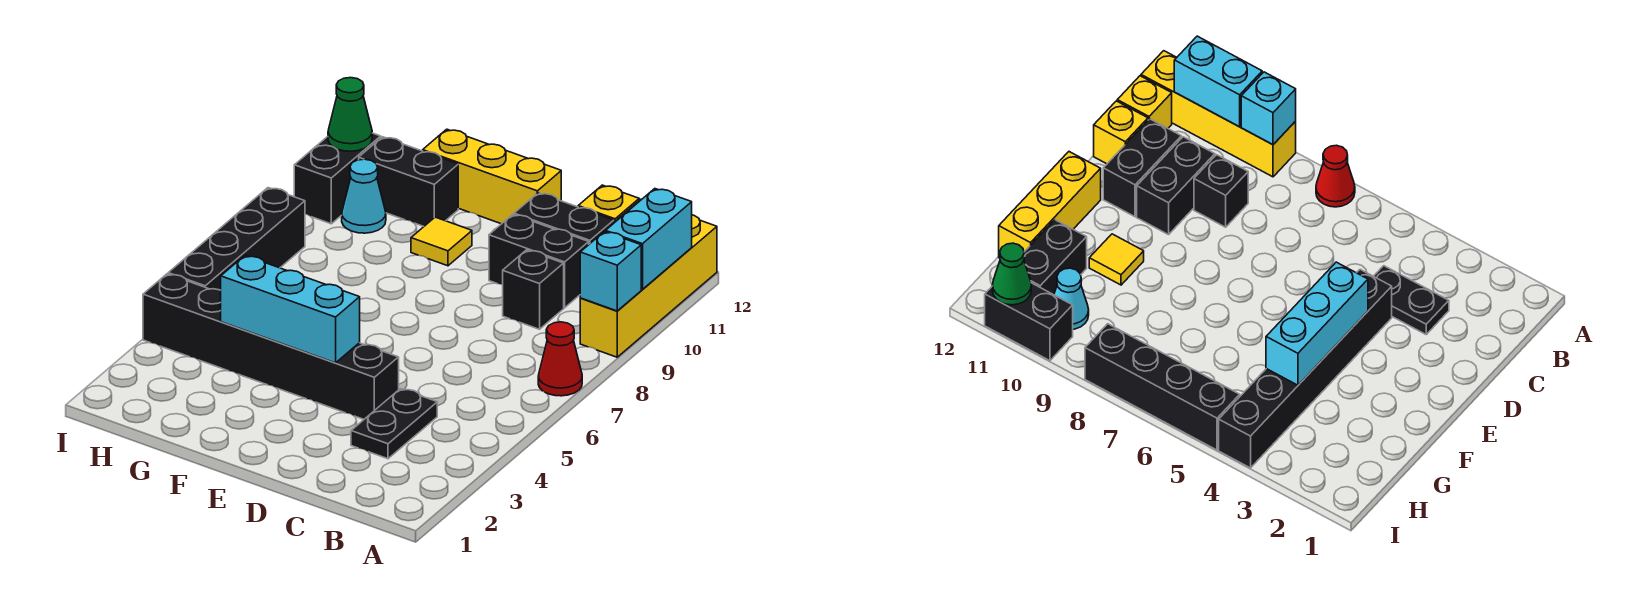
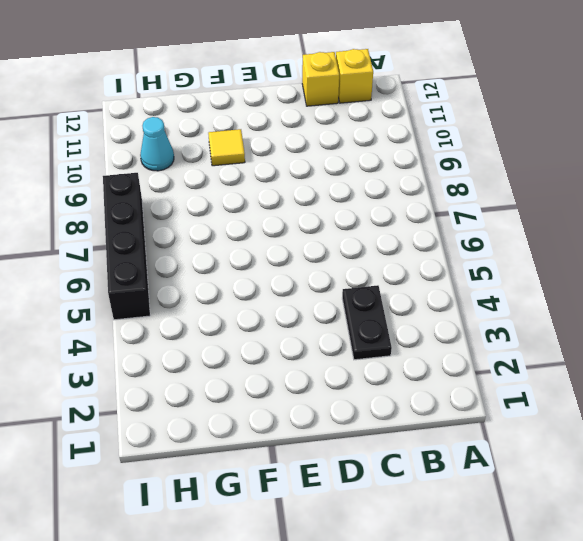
none -> red 1x1 cone [538,322,582,396]
none -> yellow 1x4 brick [580,215,717,357]
none -> black 1x1 brick [503,250,564,329]

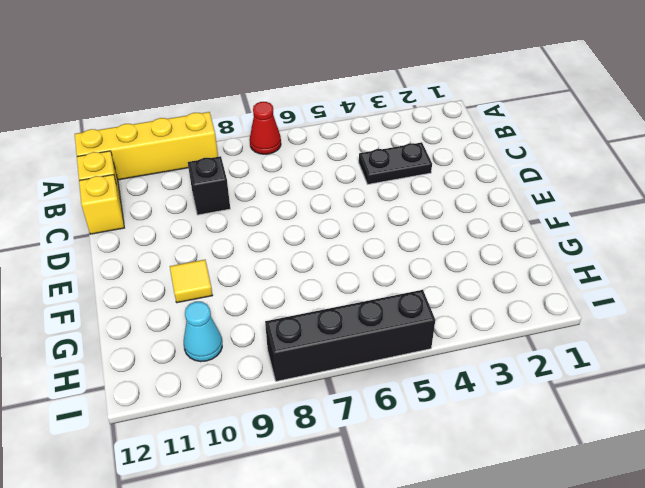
none -> black 1x2 brick [489,214,589,308]
none -> black 1x2 brick [514,193,614,244]
none -> black 1x6 brick [143,274,399,419]

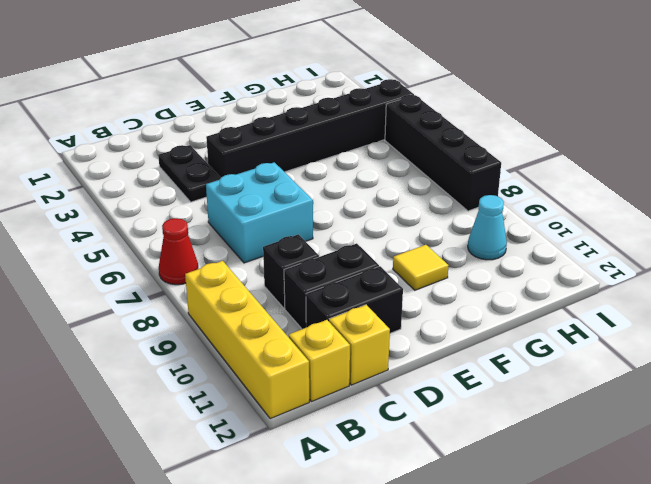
cyan 2x2 brick [206,162,313,263] -> none
none -> yellow 1x3 brick [423,129,561,224]
none -> black 1x2 brick [359,137,458,226]
none -> black 1x2 brick [294,133,381,224]

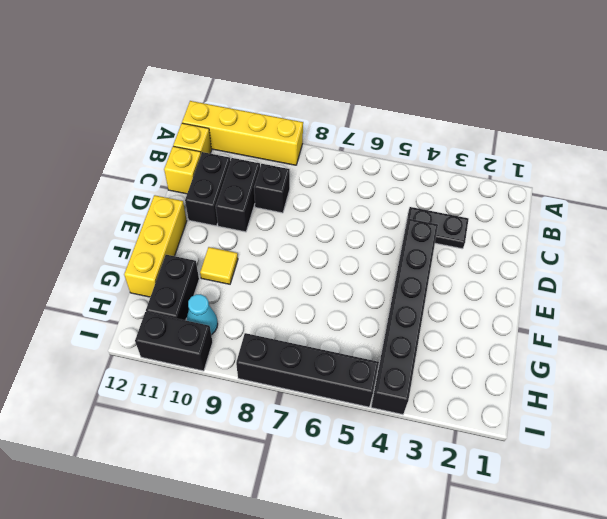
none -> red 1x1 cone [538,322,582,396]
none -> cyan 1x1 brick [580,232,641,311]
none -> cyan 1x2 brick [606,189,692,289]

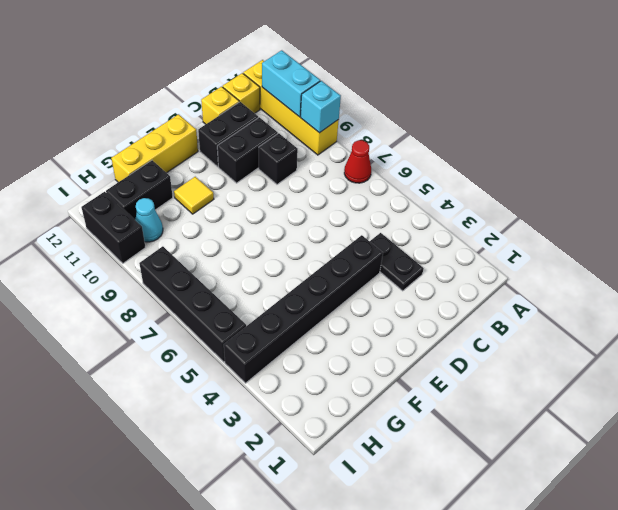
none -> cyan 1x3 brick [221,256,360,363]
none -> green 1x1 cone [328,78,372,151]

